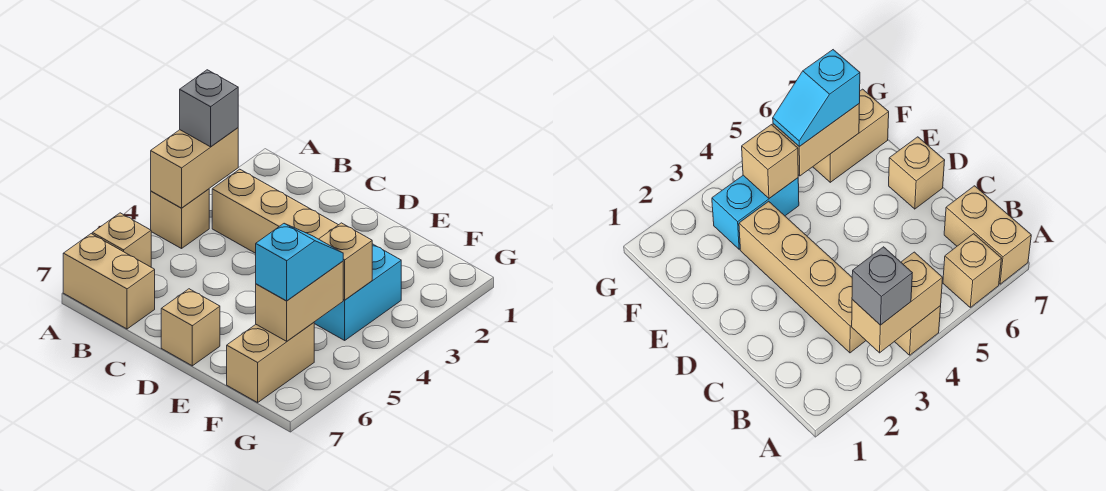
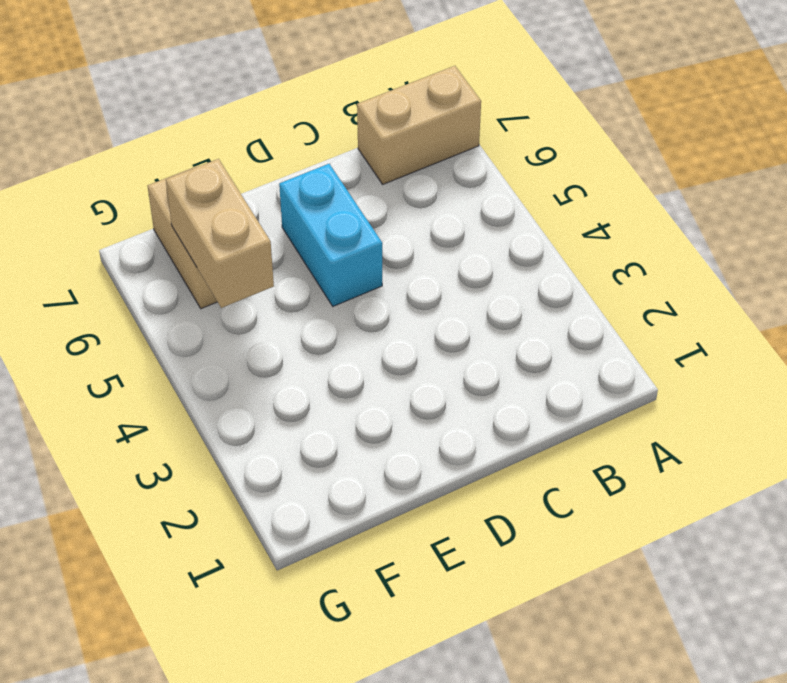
cyan 1x2 brick [279,164,382,306] -> cyan 1x2 brick moved to [314,244,401,340]
none -> tan 1x1 brick [151,189,209,249]
none -> tan 1x1 brick [92,213,151,267]
none -> tan 1x4 brick [212,169,338,253]

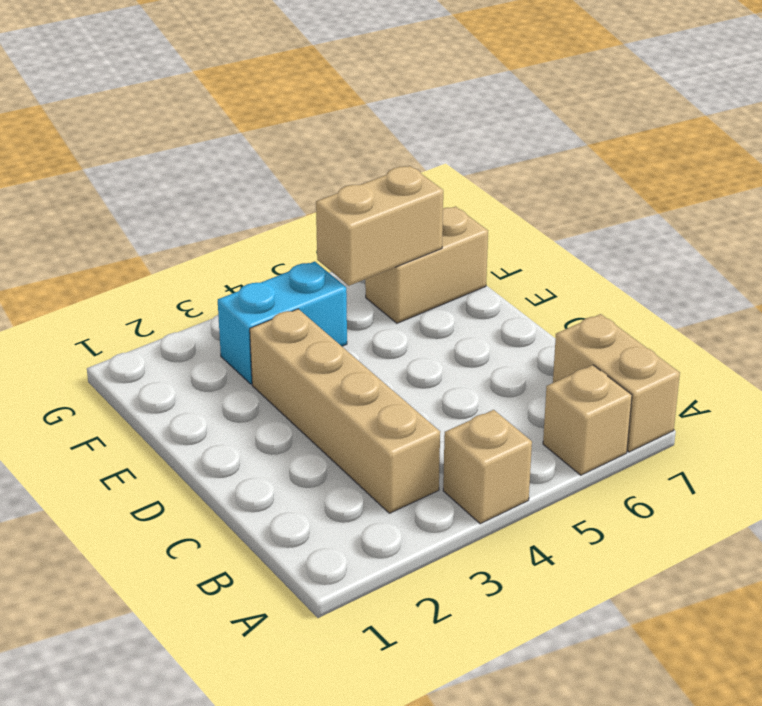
none -> tan 1x1 brick [161,289,220,366]
none -> tan 1x2 brick [151,128,238,208]
none -> tan 1x1 brick [319,223,372,300]

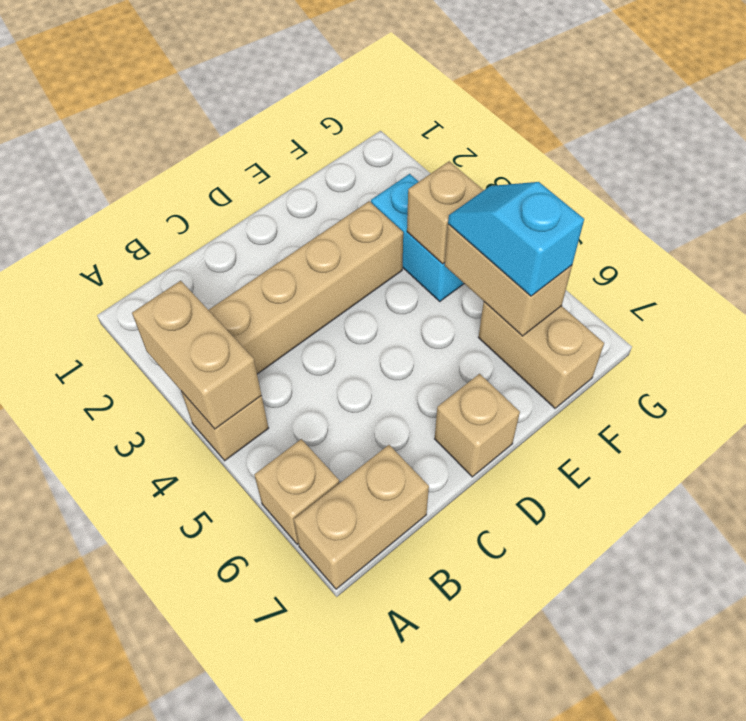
none -> grey 1x1 brick [180,70,238,147]

